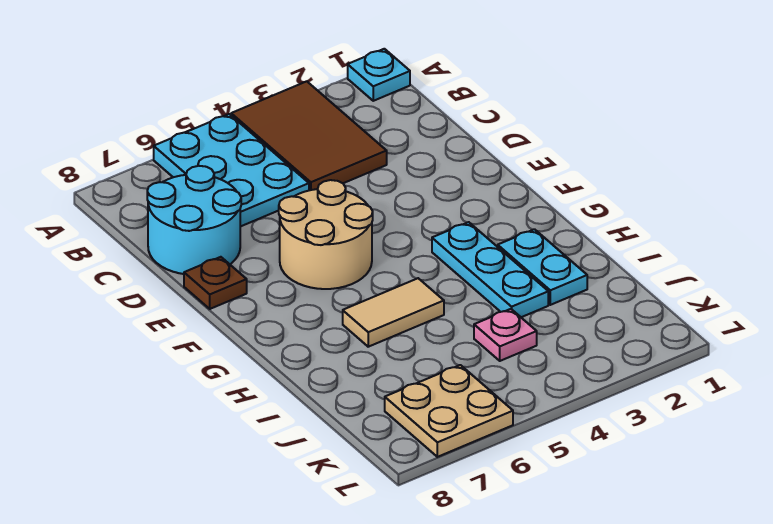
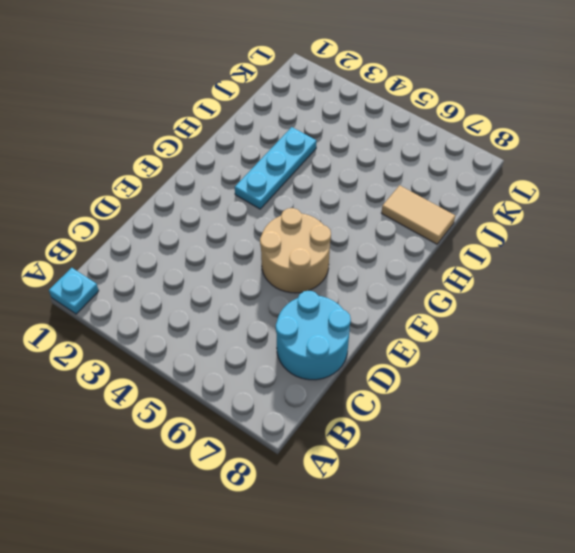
tan 1x2 tile [382,185,455,244] -> tan 1x2 tile moved to [343,278,444,347]
none -> brown 2x3 tile [231,81,387,190]
none -> cyan 2x3 plate [154,114,309,227]

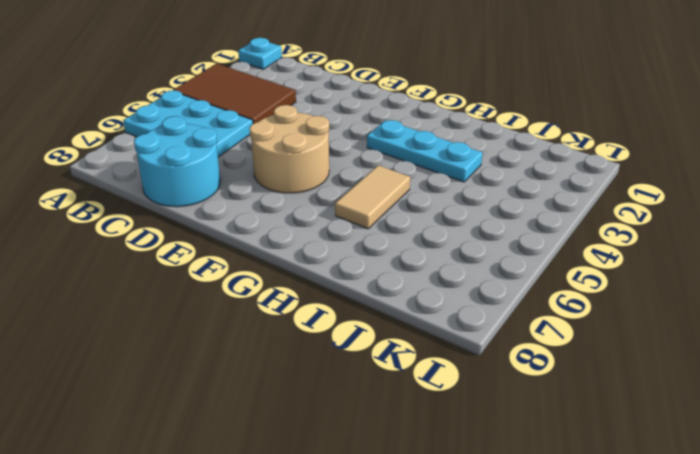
none -> brown 1x1 plate [184,257,247,309]
none -> cyan 1x2 plate [498,229,587,305]

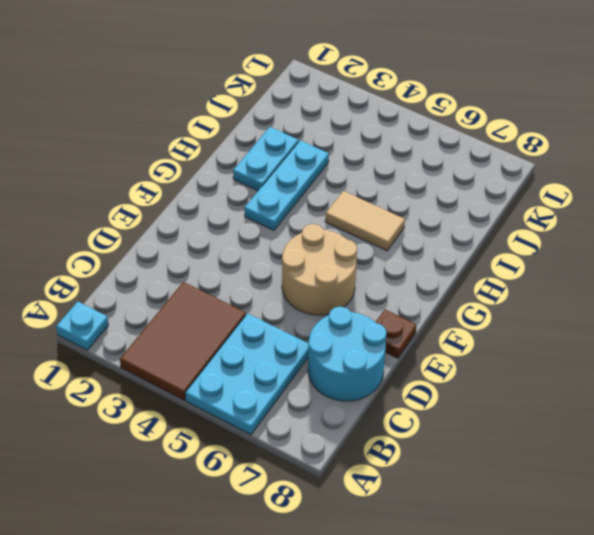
none -> pink 1x1 plate [474,309,537,361]
none -> tan 2x2 plate [385,365,513,457]

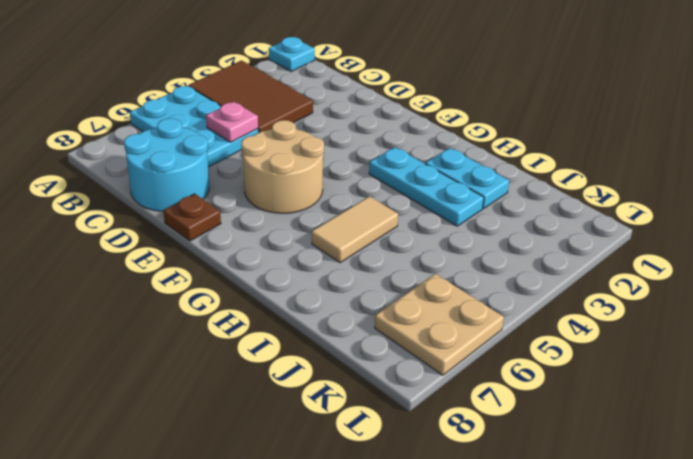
pink 1x1 plate [206,102,258,142] -> pink 1x1 plate moved to [474,309,537,361]

